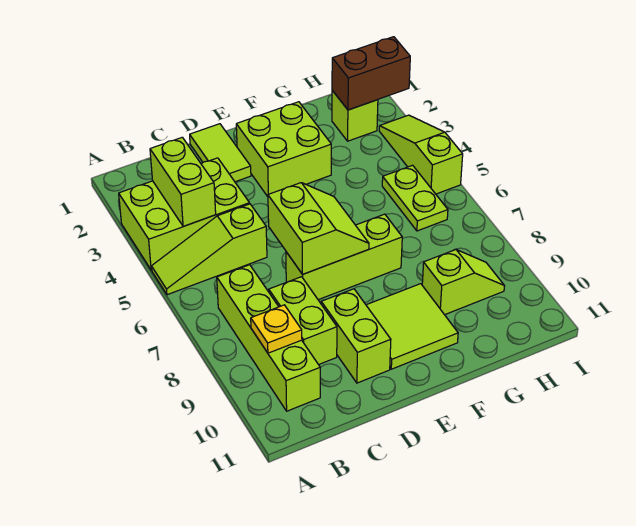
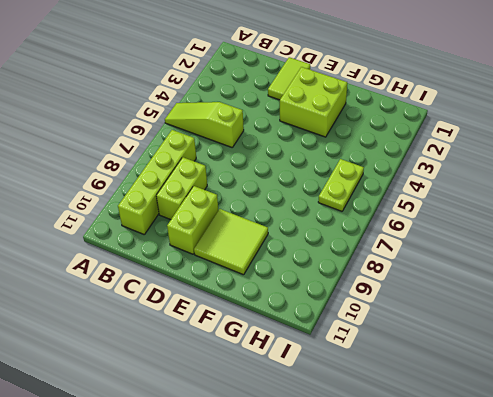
none -> lime 2x3 brick [119,158,250,270]
none -> lime 1x3 brick [286,214,402,300]
none -> lime 1x2 slope [422,250,504,315]

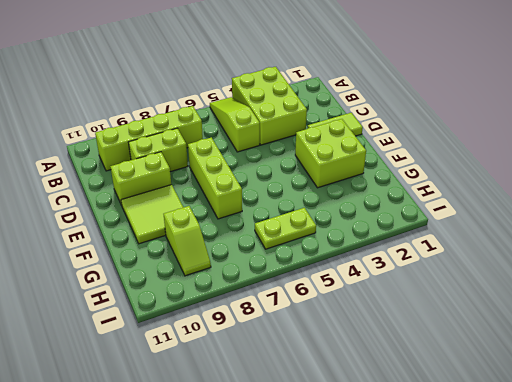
none -> lime 1x1 brick [332,90,378,141]
none -> lime 1x3 slope [379,115,463,194]
none -> lime 1x2 brick [150,137,216,226]

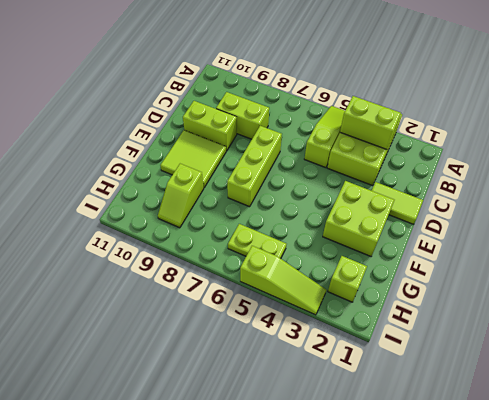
none -> lime 1x4 brick [217,265,320,411]
none -> yellow 1x1 plate [251,305,302,353]
none -> lime 2x2 slope [268,183,369,274]

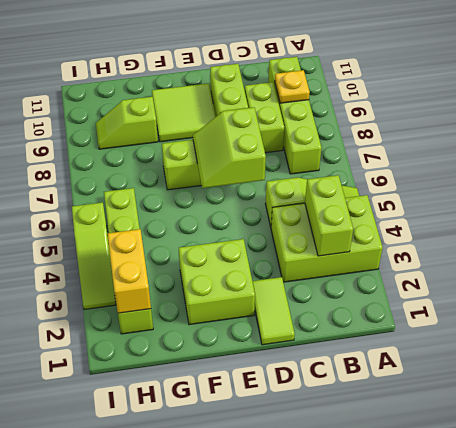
yellow 1x2 brick [107,229,151,313] -> brown 1x2 brick [332,37,410,110]

